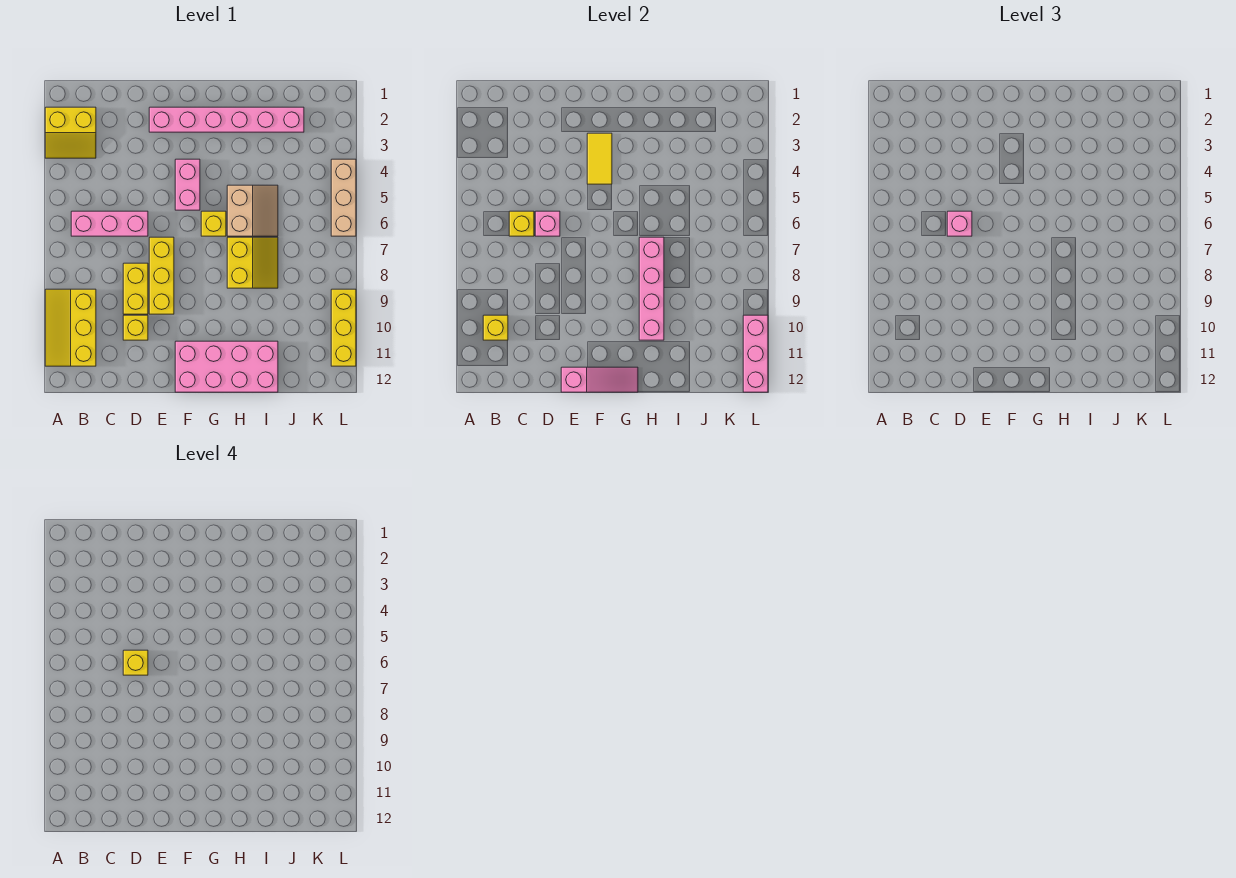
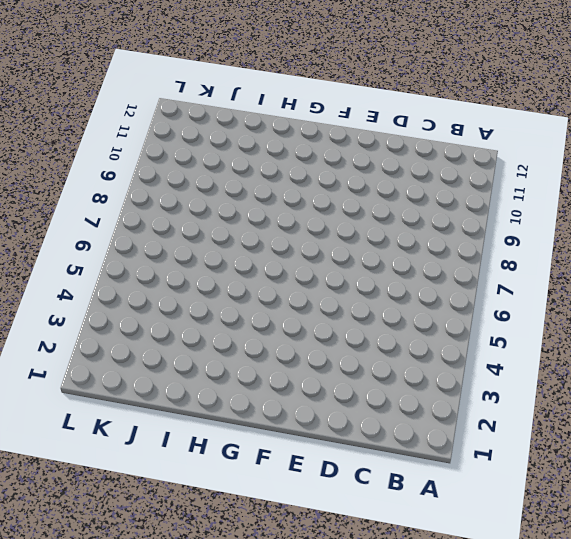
none -> yellow 2x2 slope [45,107,96,158]
none -> yellow 2x3 slope [45,289,96,366]
none -> pink 1x3 brick [71,211,148,236]

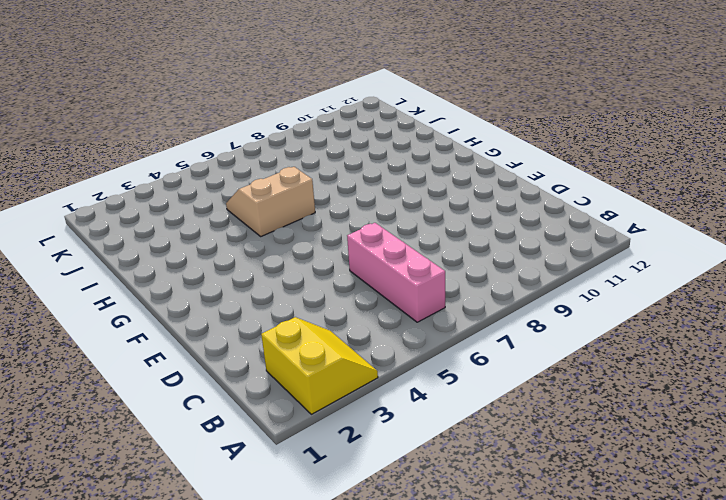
none -> yellow 2x3 slope [45,289,96,366]
none -> yellow 1x2 brick [123,263,148,314]
none -> yellow 1x1 brick [123,315,148,340]

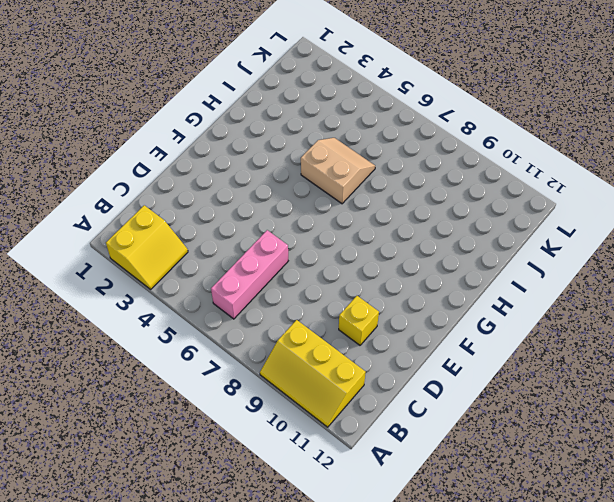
none -> yellow 1x2 brick [123,263,148,314]
none -> pink 1x6 brick [149,107,304,132]
none -> yellow 1x3 brick [149,237,174,314]

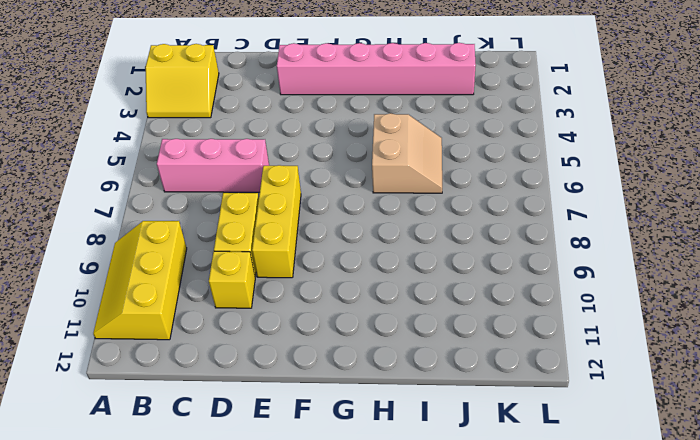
none -> pink 1x2 brick [175,159,200,210]
none -> pink 2x4 brick [175,341,278,392]
none -> yellow 1x1 brick [201,211,226,236]

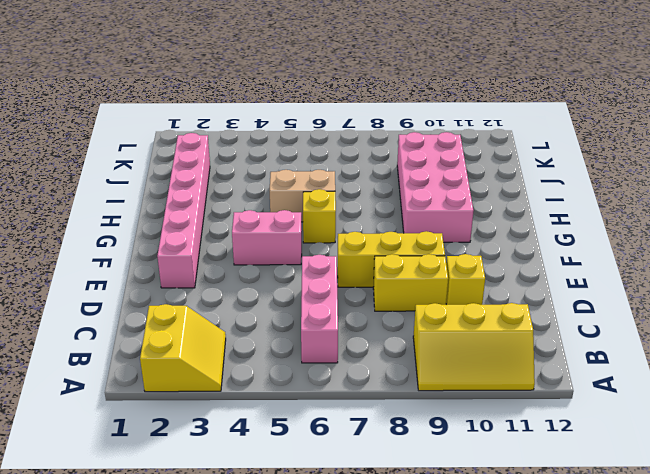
pink 2x4 brick [397,132,473,242] -> pink 2x4 brick moved to [175,341,278,392]
none -> yellow 2x2 slope [227,237,278,288]
none -> tan 1x3 brick [331,159,356,236]
none -> yellow 1x3 brick [331,289,356,366]

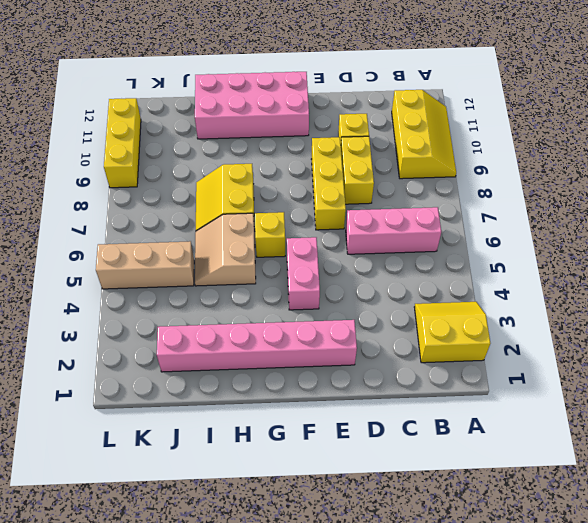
tan 1x3 brick [96,241,194,289] -> tan 1x3 brick turned to [331,159,356,236]
none -> yellow 1x1 brick [483,315,508,340]
none -> yellow 1x1 brick [509,211,534,236]
none -> pink 1x1 brick [535,211,560,236]

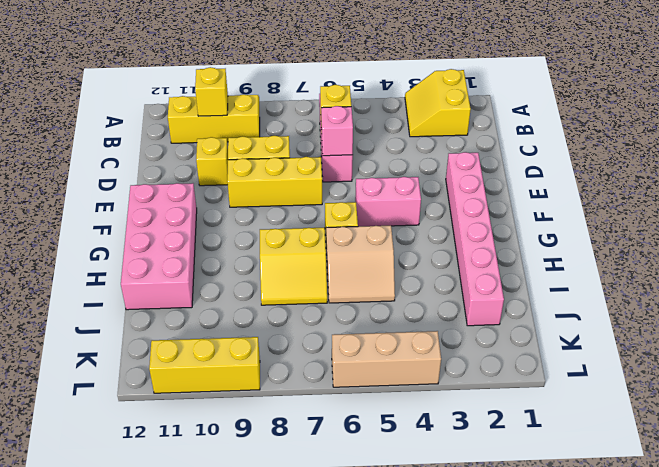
none -> pink 1x3 slope [561,367,638,392]
none -> yellow 1x2 tile [587,133,612,184]
none -> pink 1x4 brick [639,237,664,340]

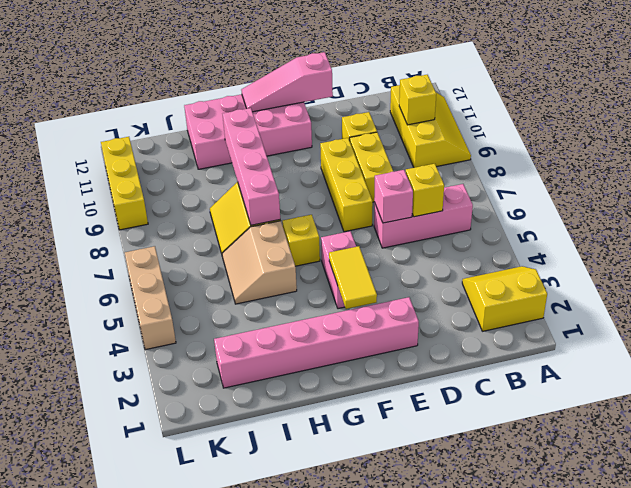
none -> pink 1x3 brick [743,315,768,392]
none -> pink 1x1 brick [947,211,972,236]
none -> yellow 1x1 brick [123,650,148,675]

